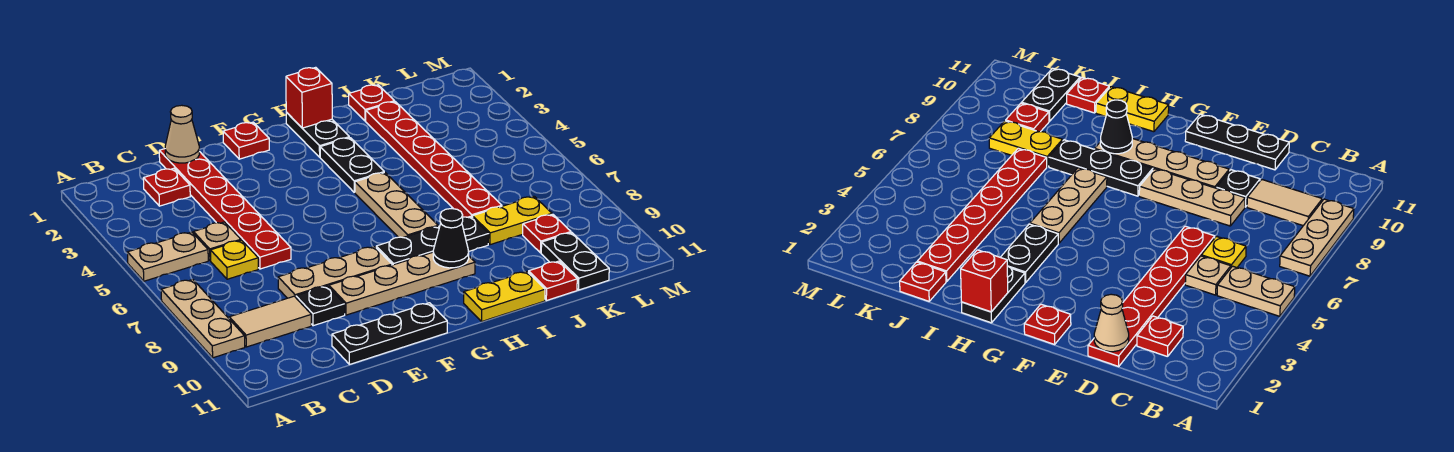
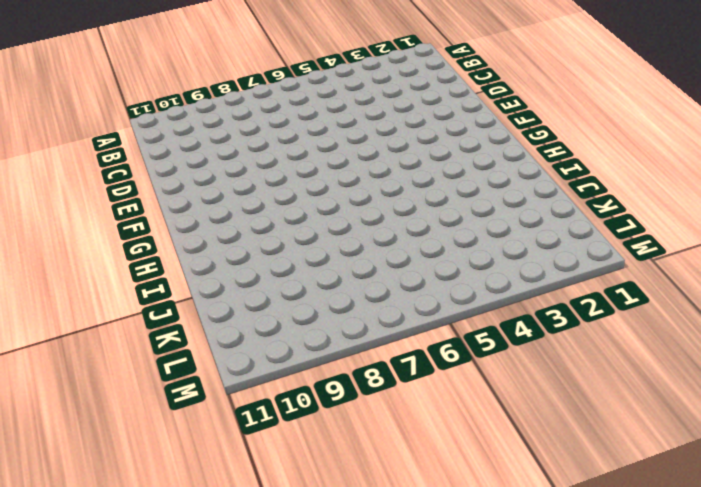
none -> tan 1x2 plate [127,232,208,281]
none -> tan 1x3 plate [161,279,245,358]
none -> tan 1x2 tile [229,296,311,347]

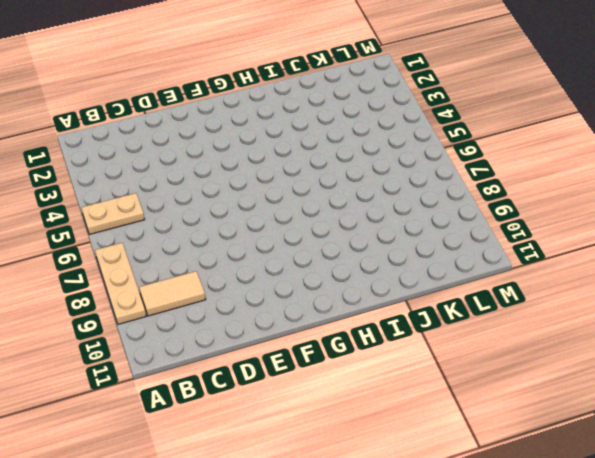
none -> red 1x1 plate [143,168,190,206]
none -> tan 1x1 plate [193,222,241,261]
none -> yellow 1x1 plate [210,240,258,279]

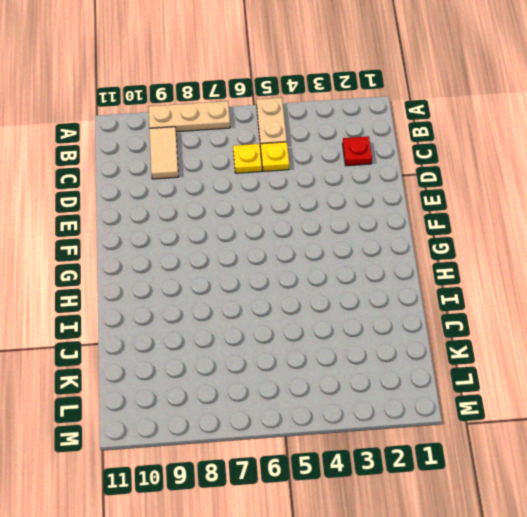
yellow 1x1 plate [261,142,289,171] -> tan 1x1 plate [193,222,241,261]
none -> red 1x6 plate [159,149,291,269]
none -> tan 1x3 plate [278,247,392,298]
none -> black 1x1 plate [296,286,345,326]

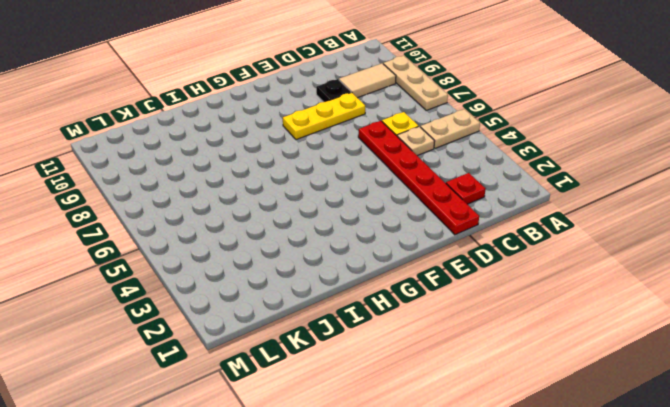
yellow 1x3 plate [283,92,365,140] -> tan 1x3 plate [278,247,392,298]
none -> black 1x3 plate [332,303,447,364]
none -> tan 1x4 plate [329,252,475,315]
none -> red 1x1 plate [223,122,269,159]

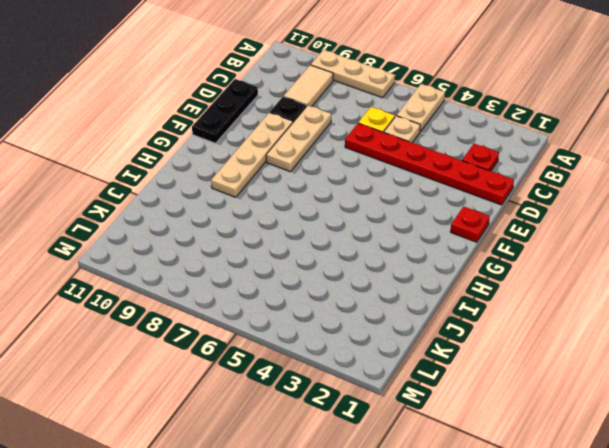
none -> black 1x3 plate [376,216,489,265]
none -> black 1x2 plate [286,113,349,157]
none -> black 1x2 plate [320,138,384,192]

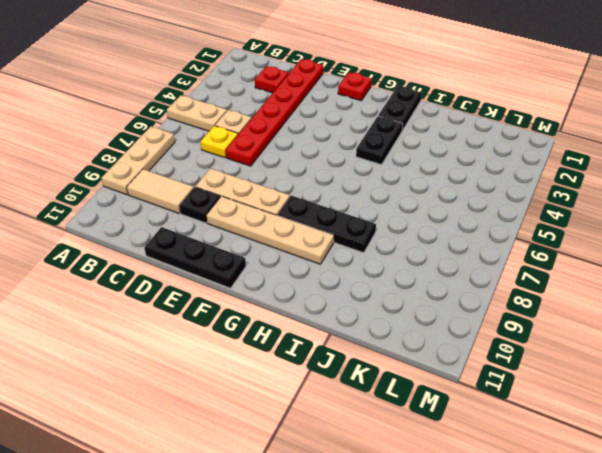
none -> tan 1x3 plate [355,173,438,238]
none -> yellow 1x2 plate [464,272,545,321]
none -> red 1x1 plate [349,85,395,121]

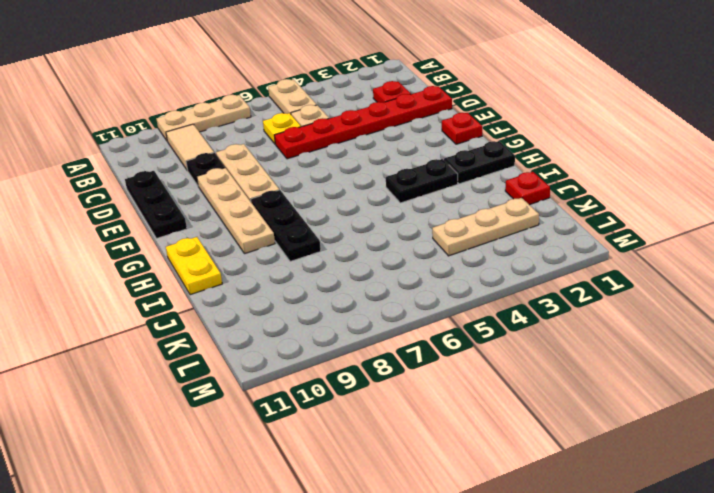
tan 1x3 plate [432,198,539,256] -> tan 1x3 plate moved to [355,173,438,238]
none -> red 1x6 plate [366,102,502,218]
none -> yellow 1x2 plate [473,196,552,245]
none -> red 1x1 plate [528,261,577,301]

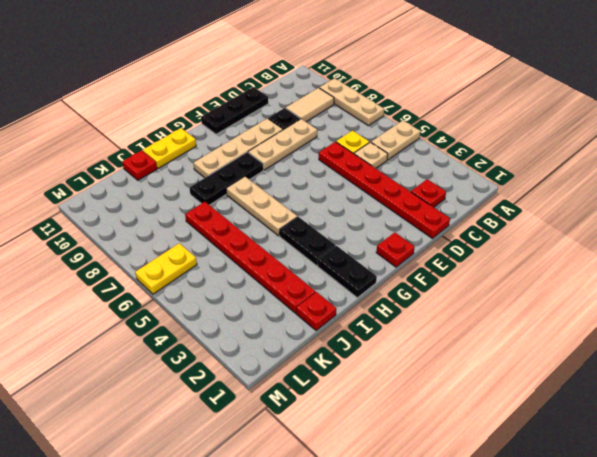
yellow 1x2 plate [135,243,197,294] -> yellow 1x2 plate moved to [473,196,552,245]
none -> red 1x1 plate [523,214,571,253]
none -> black 1x2 plate [541,233,609,290]
none -> tan 1x1 cone [165,105,199,163]

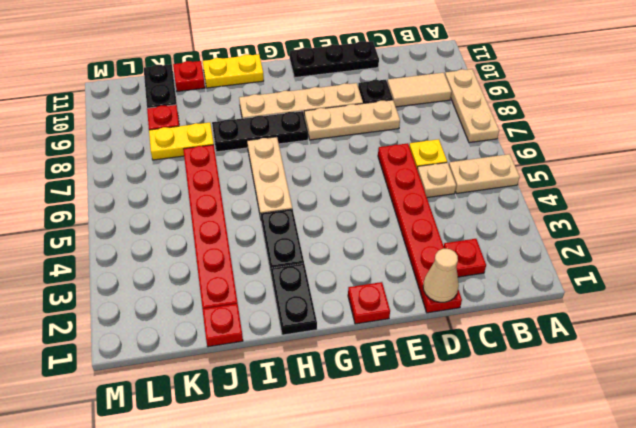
none -> red 1x1 brick [286,67,332,128]
none -> black 1x1 cone [433,209,469,268]

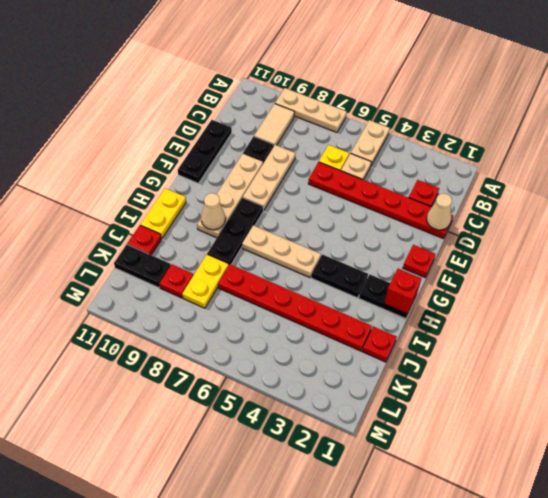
tan 1x1 cone [201,193,225,230] -> black 1x1 cone [433,209,469,268]

